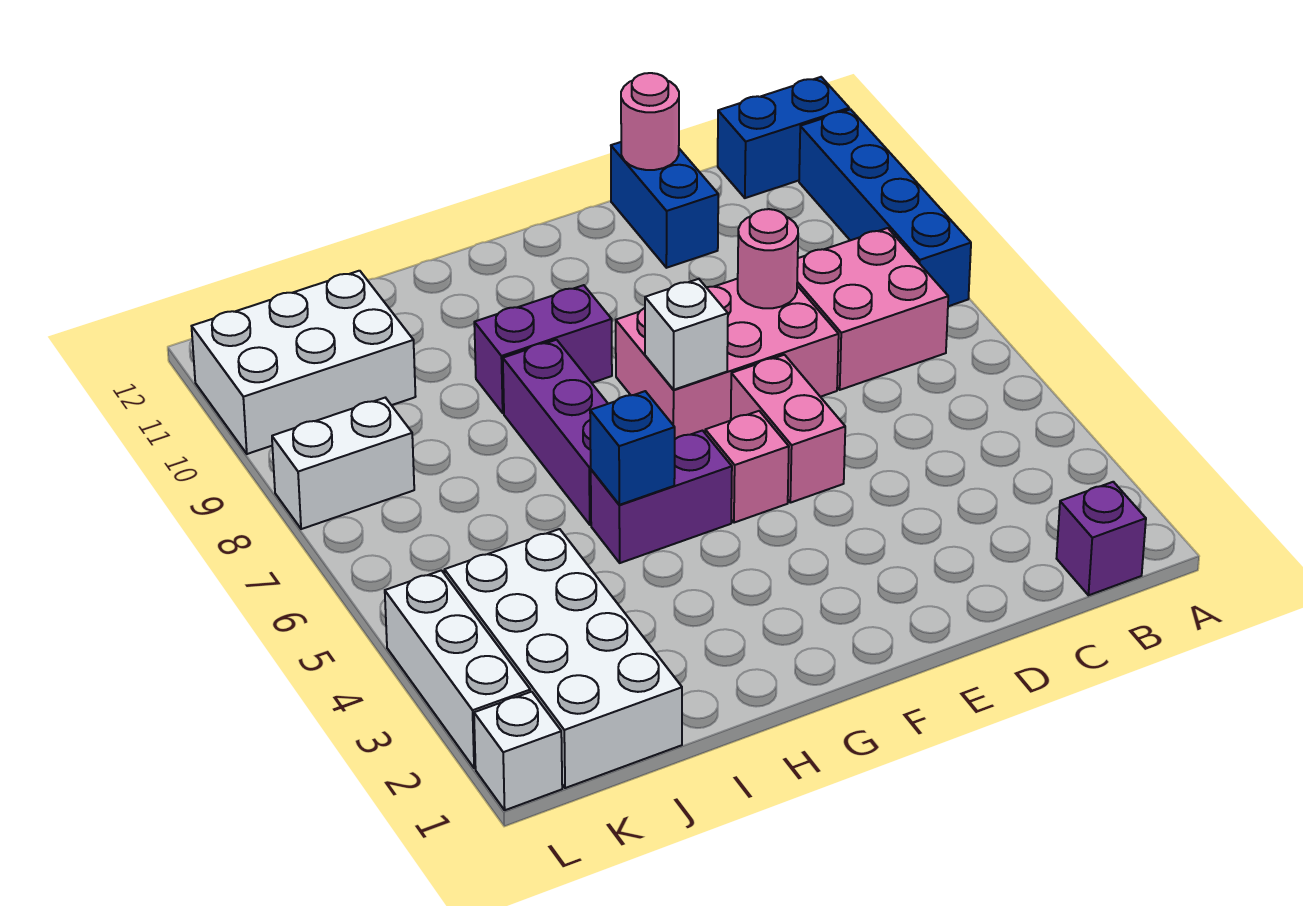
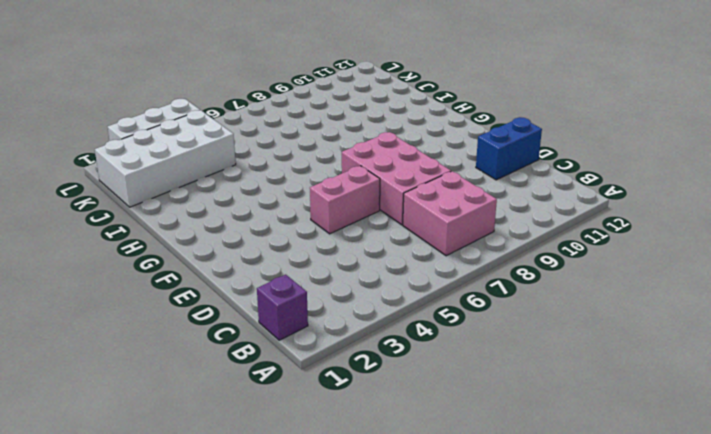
none -> blue 1x4 brick [799,109,971,306]
none -> blue 1x2 brick [718,77,849,198]
none -> pink 1x1 brick [705,411,789,523]

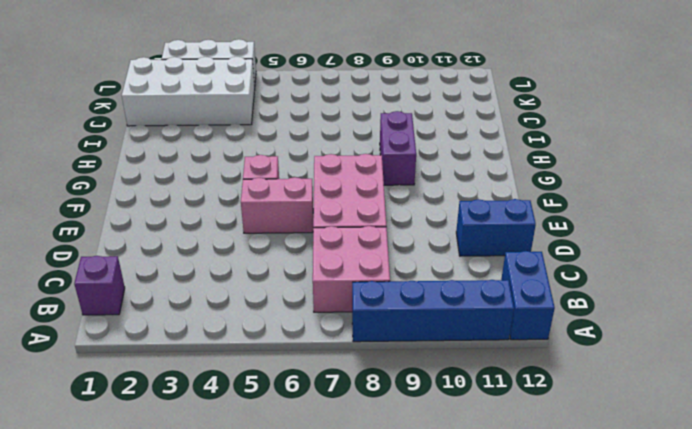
none -> purple 1x2 brick [591,431,732,563]
none -> purple 1x3 brick [503,340,608,525]
none -> white 2x3 brick [192,271,416,454]

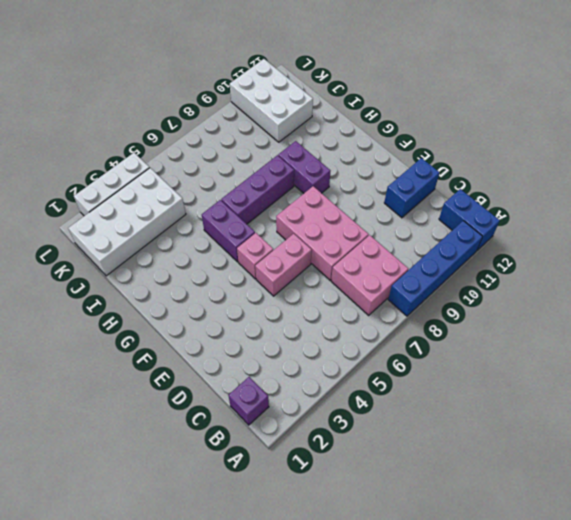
none -> white 1x2 brick [272,398,414,529]
none -> white 1x1 brick [474,692,562,810]
none -> pink 1x1 round brick [738,209,798,308]

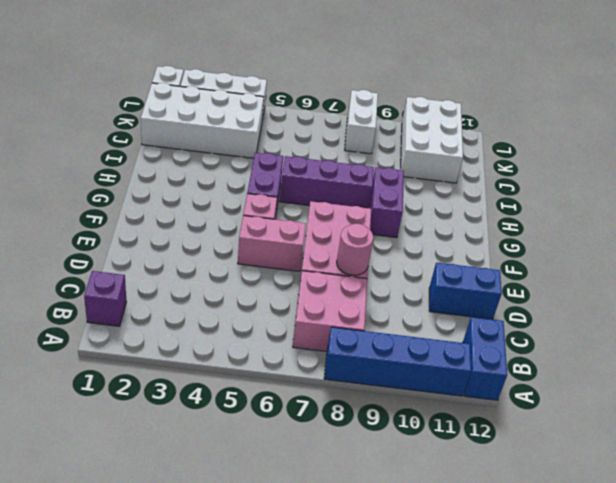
none -> pink 1x1 round brick [621,73,679,170]
none -> white 1x1 brick [645,279,728,390]
none -> blue 1x1 brick [590,391,675,505]

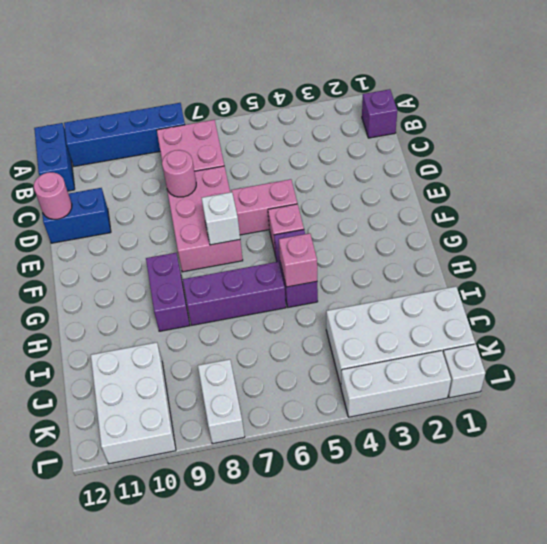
pink 1x1 brick [279,233,317,287] -> blue 1x1 brick [590,391,675,505]

